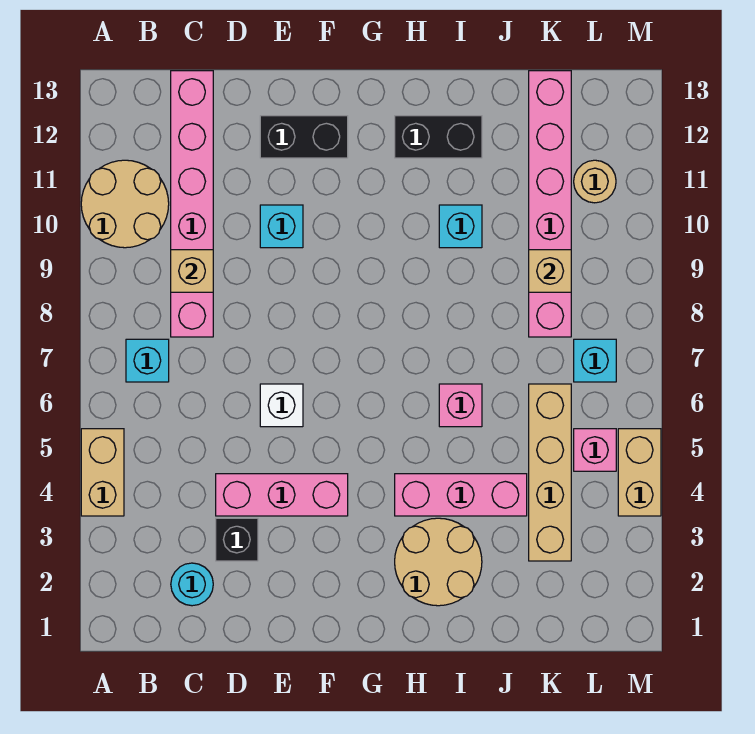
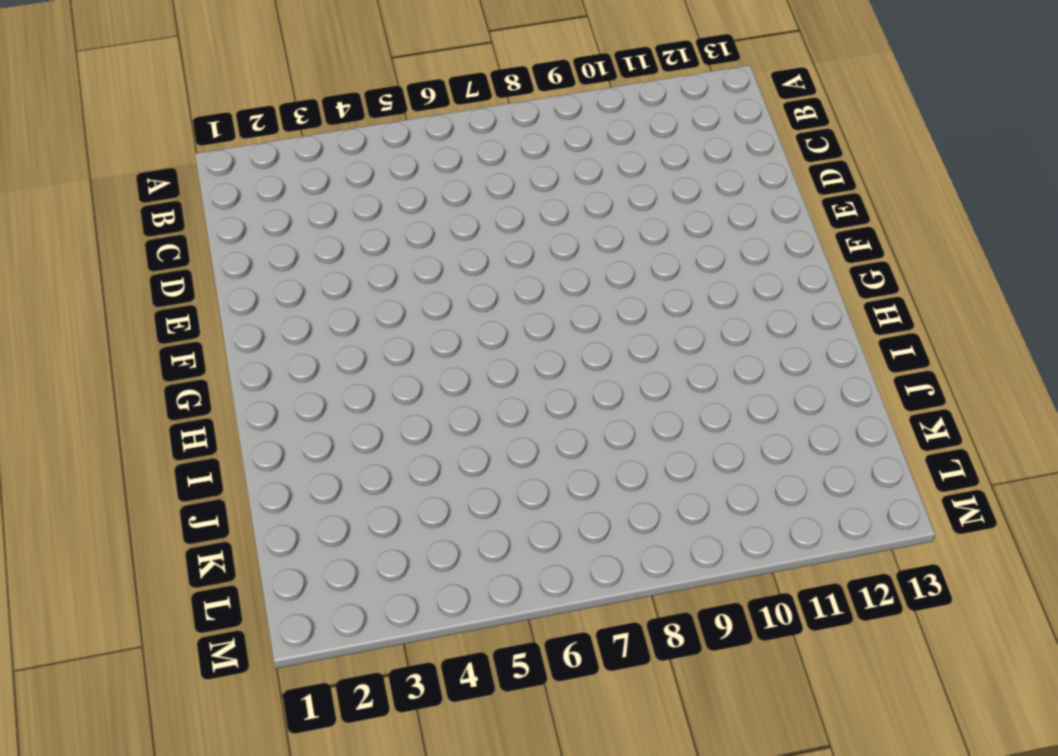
none -> tan 1x2 brick [81,429,124,516]
none -> tan 2x2 round brick [81,160,169,248]
none -> cyan 1x1 brick [126,339,169,382]

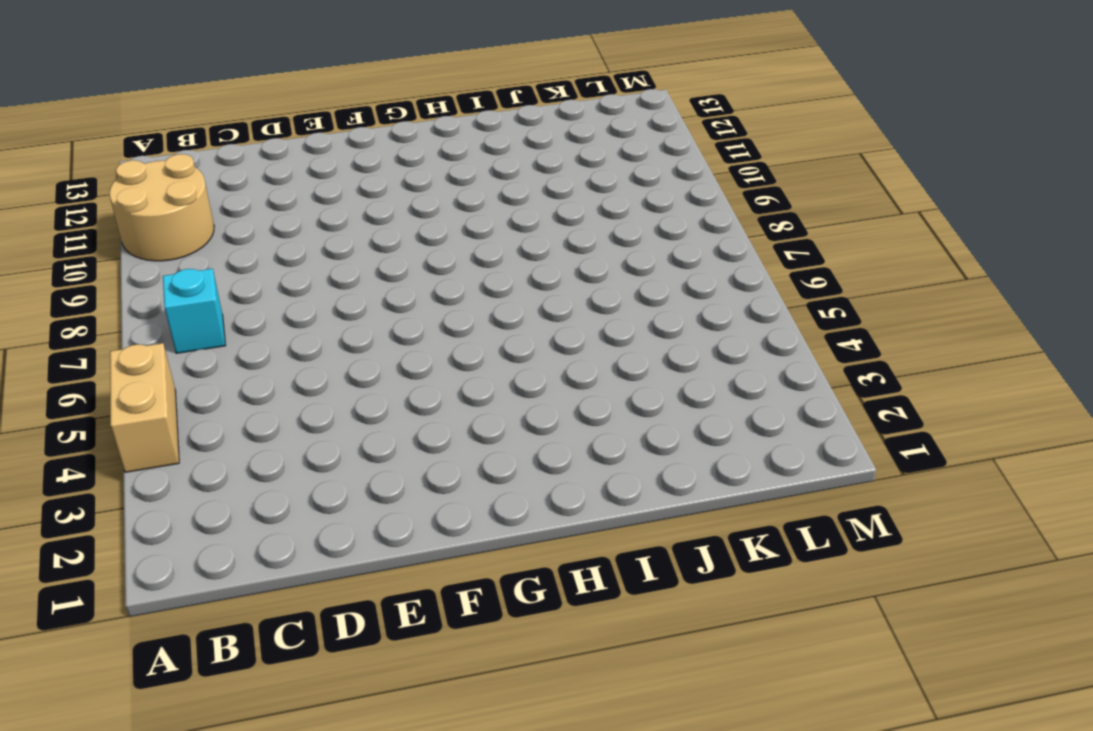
none -> cyan 1x1 round brick [171,563,213,606]
none -> pink 1x6 brick [171,71,213,337]
none -> black 1x1 brick [216,518,258,561]

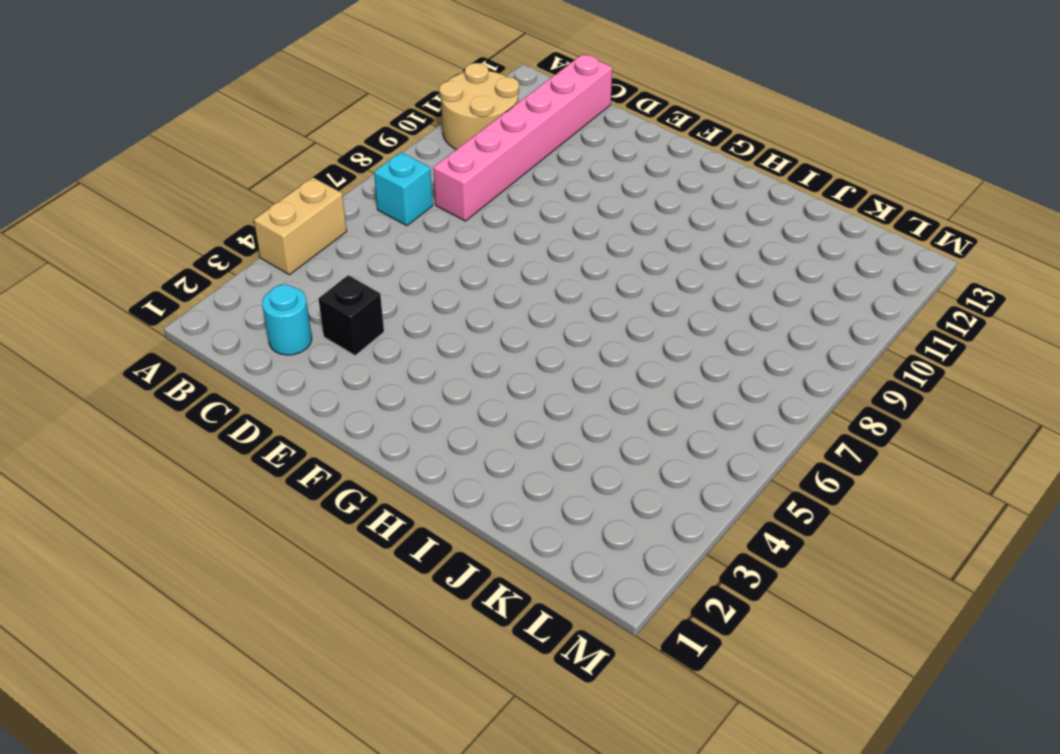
none -> pink 1x3 brick [216,474,348,516]
none -> white 1x1 brick [260,384,303,427]
none -> cyan 1x1 brick [260,205,303,248]

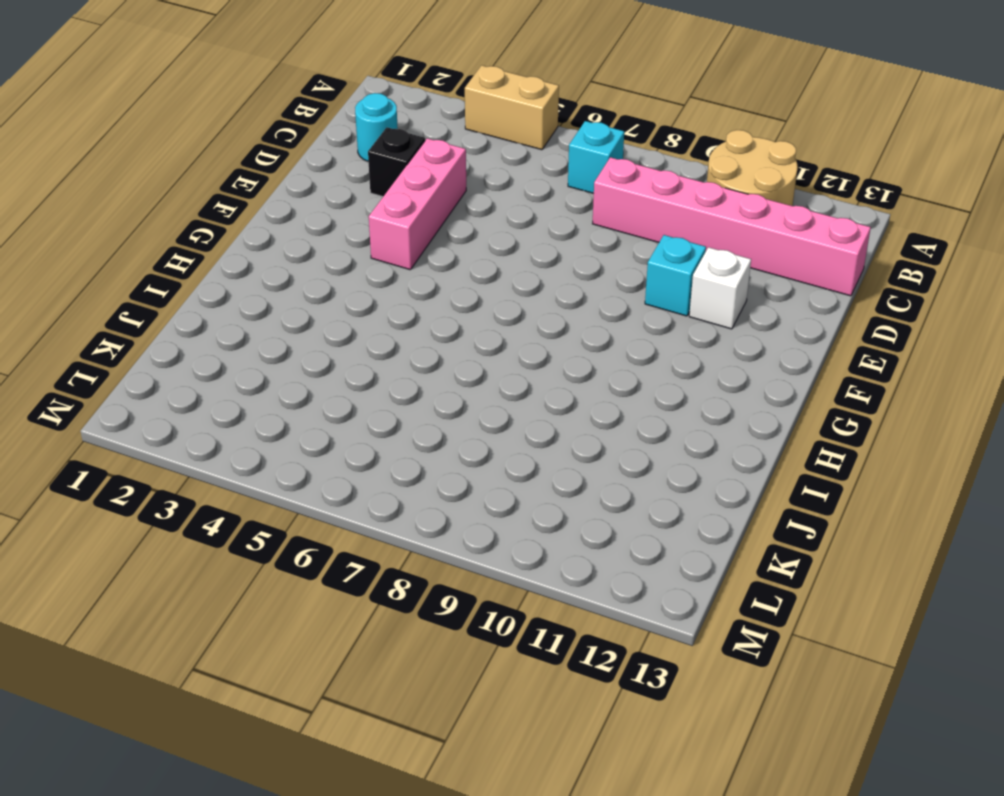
white 1x1 brick [689,247,751,329] -> white 1x1 brick moved to [260,384,303,427]
none -> black 1x2 brick [260,116,348,158]
none -> tan 2x2 round brick [395,518,482,606]
none -> pink 1x3 brick [395,474,527,516]

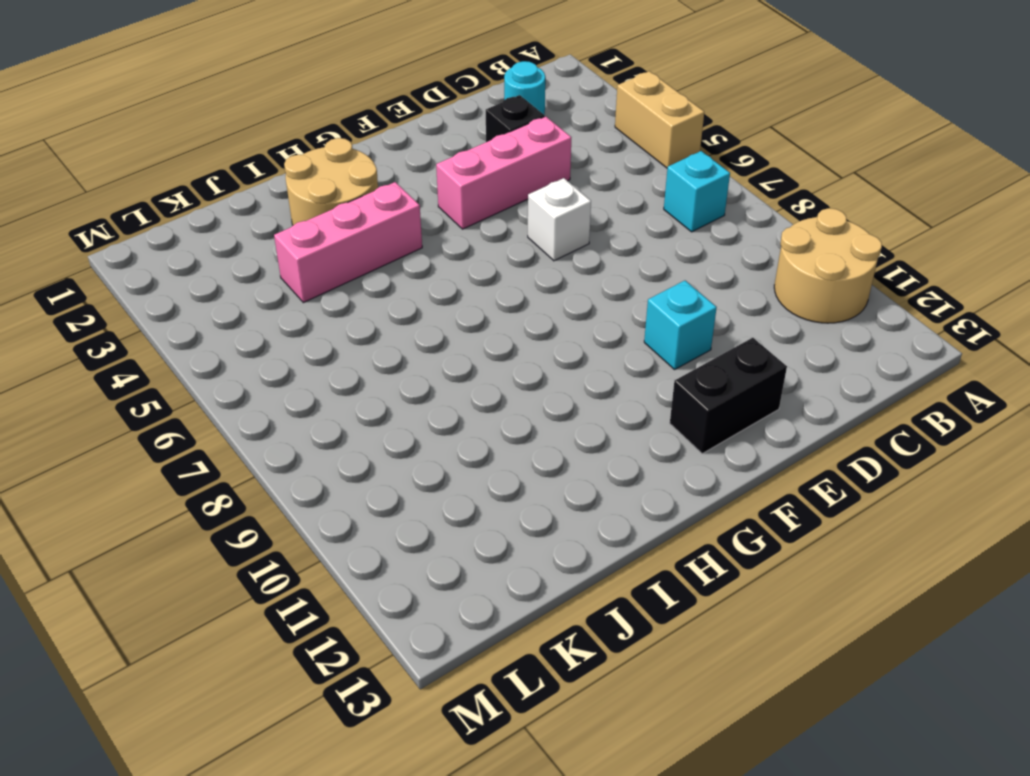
none -> pink 1x6 brick [171,71,213,337]
none -> black 1x2 brick [395,116,482,158]
none -> pink 1x1 brick [439,384,482,427]

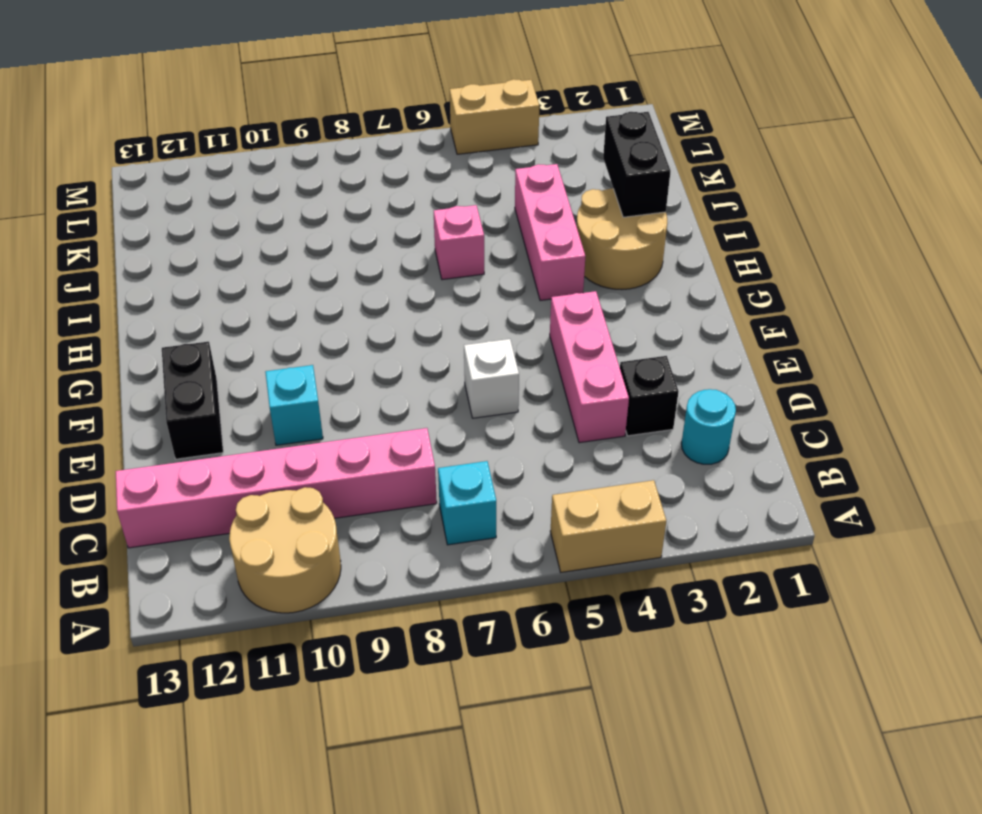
black 1x2 brick [603,112,671,217] -> black 1x2 brick moved to [395,116,482,158]
none -> cyan 1x1 brick [439,205,482,248]
none -> tan 1x4 brick [529,384,571,561]
none -> pink 1x6 brick [529,71,571,337]

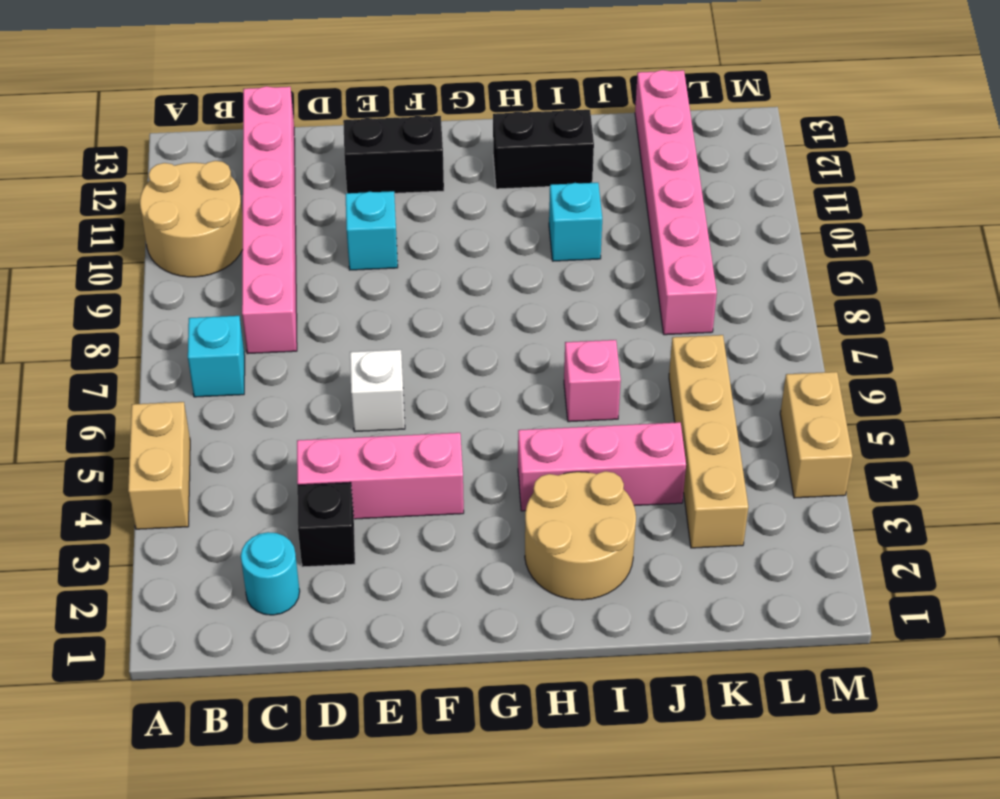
none -> pink 1x1 brick [574,429,616,471]
none -> cyan 1x1 brick [574,339,616,382]
none -> tan 1x1 round brick [574,160,616,203]

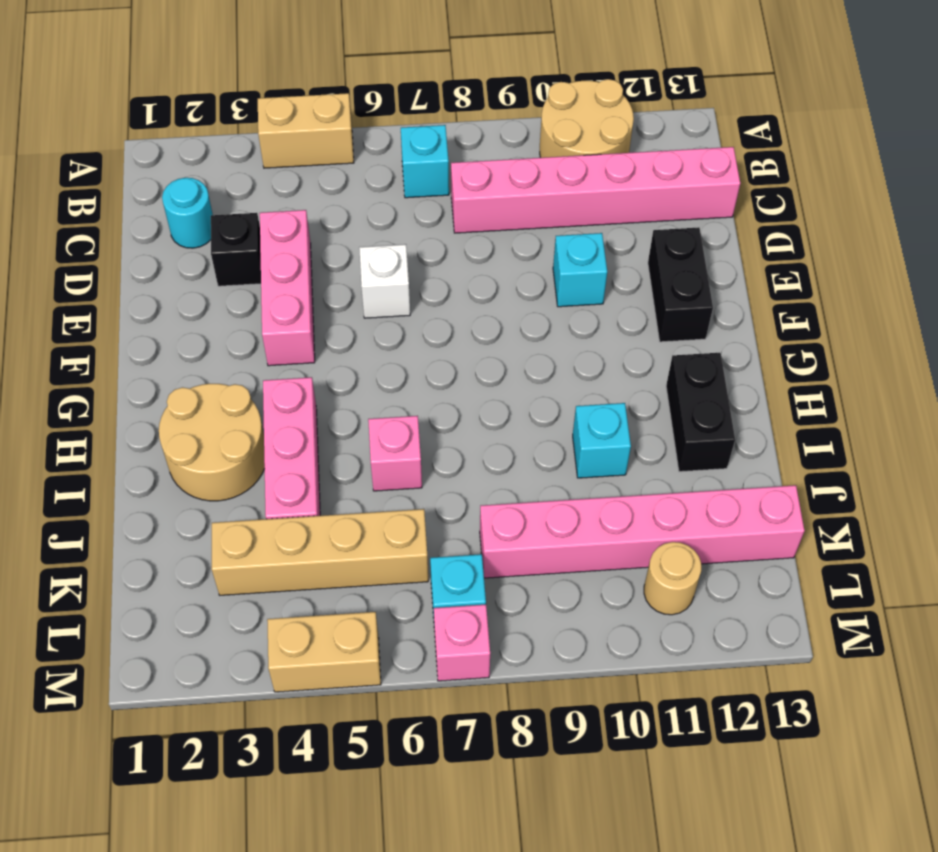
pink 1x1 brick [434,605,490,681] -> pink 1x1 brick moved to [574,429,616,471]
none -> tan 1x1 brick [171,250,213,292]
none -> tan 1x1 brick [529,250,571,292]

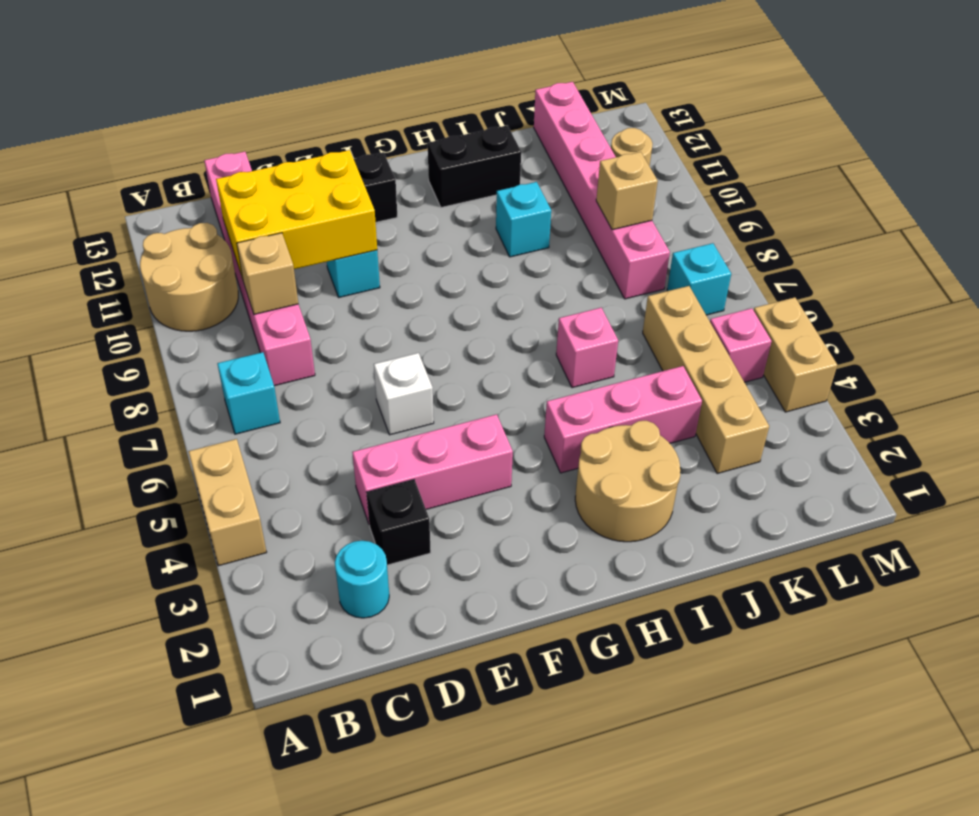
yellow 2x3 brick [216,150,377,279] -> none

